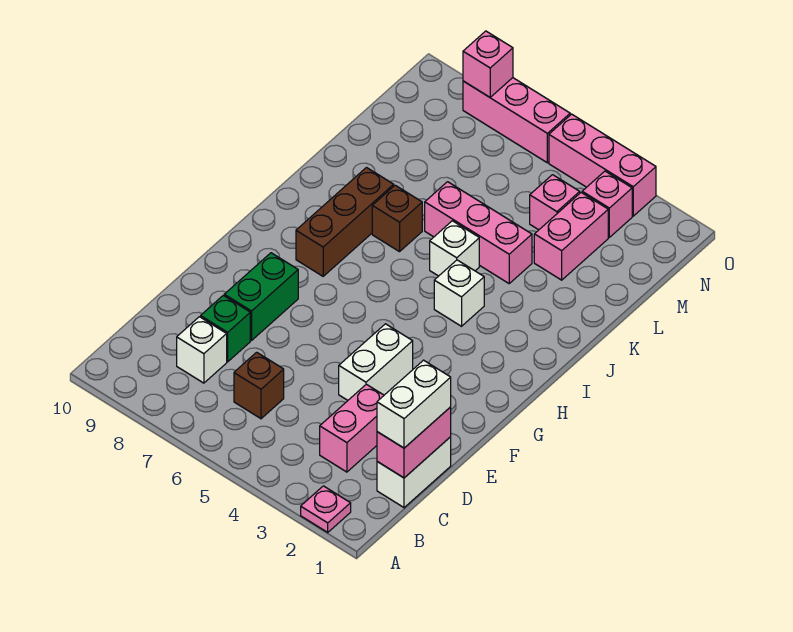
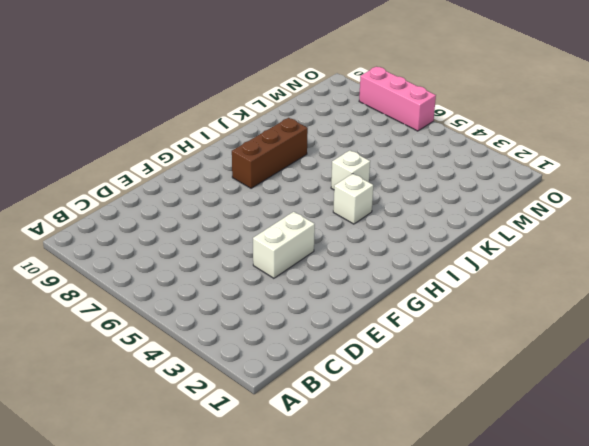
none -> pink 1x1 plate [301,486,351,532]
none -> white 1x2 brick [377,437,451,508]
none -> pink 1x2 brick [320,384,384,472]

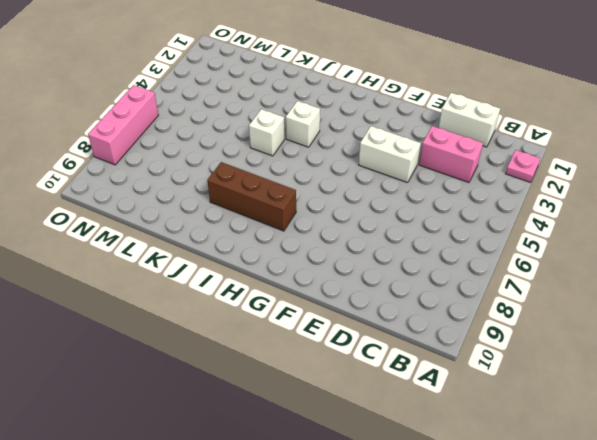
none -> brown 1x1 brick [234,352,284,419]
none -> white 1x1 brick [177,317,227,383]
none -> green 1x1 brick [201,295,250,362]

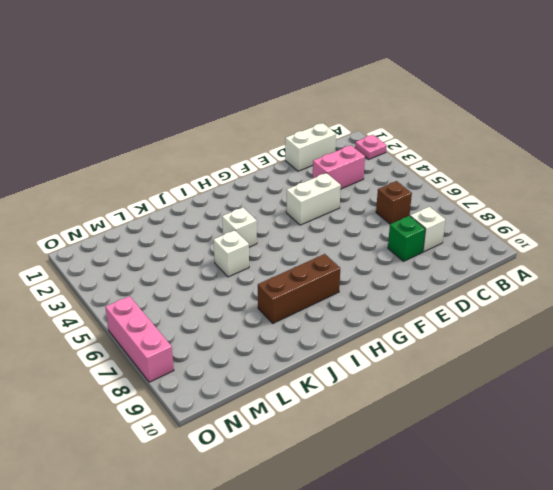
none -> green 1x2 brick [224,253,298,340]
none -> brown 1x1 brick [372,185,422,252]
none -> pink 1x3 brick [425,182,532,283]

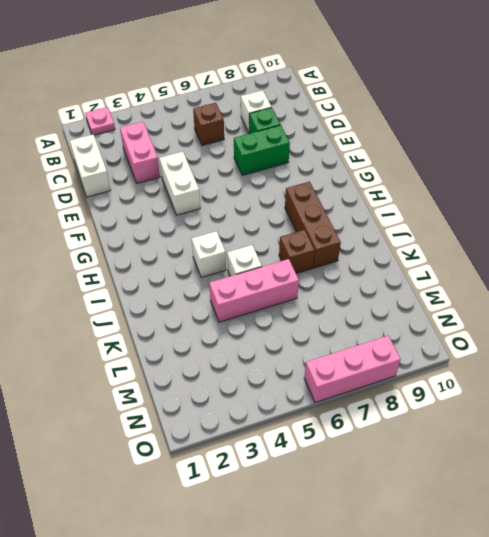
green 1x2 brick [234,125,290,175] -> green 1x2 brick turned to [224,253,298,340]
none -> pink 1x2 brick [534,193,608,280]
none -> pink 1x1 brick [530,175,580,230]
none -> pink 1x1 brick [582,171,632,237]

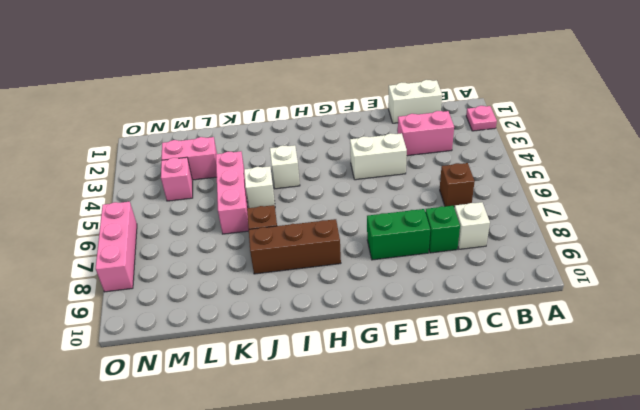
none -> pink 1x1 brick [582,171,632,237]
none -> pink 1x3 brick [549,114,656,216]
none -> pink 1x2 brick [377,407,451,478]

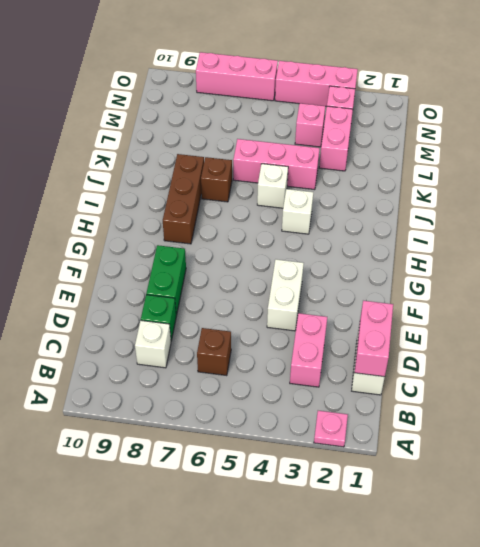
none -> pink 1x1 brick [463,31,513,97]
none -> white 1x2 brick [377,360,451,448]

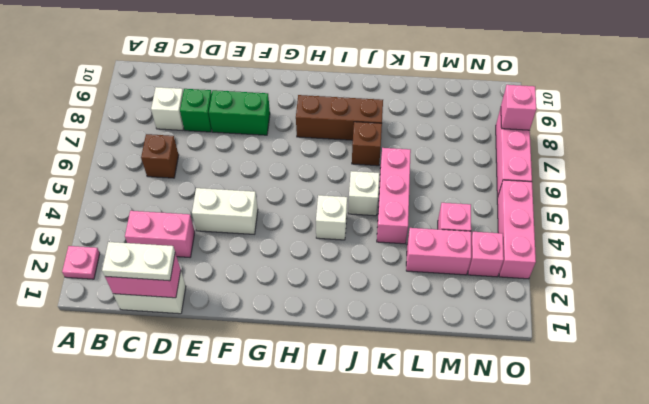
white 1x2 plate [102,242,175,281] -> white 1x2 brick [377,360,451,448]

